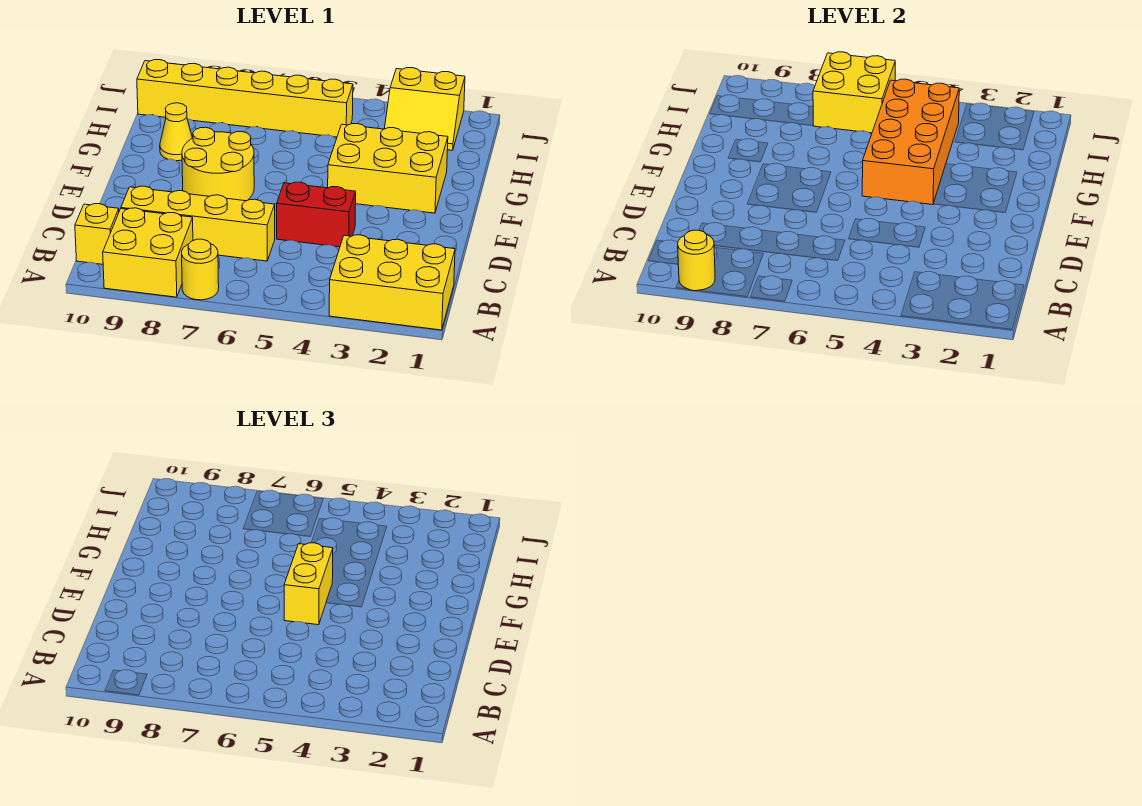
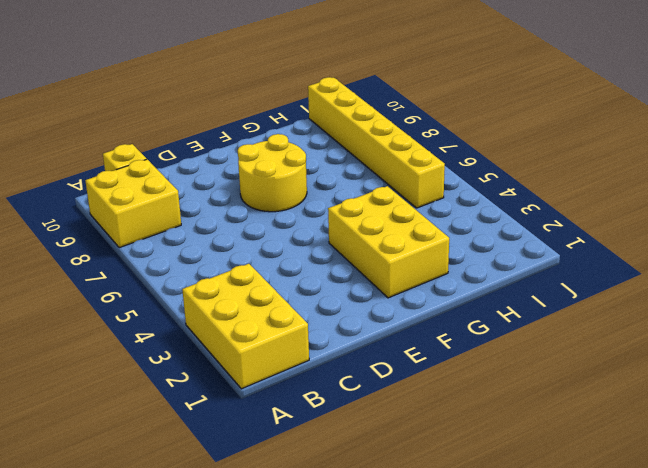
none -> yellow 1x1 round brick [182,239,219,300]
none -> yellow 1x4 brick [121,186,275,261]
none -> red 1x2 brick [277,182,356,247]

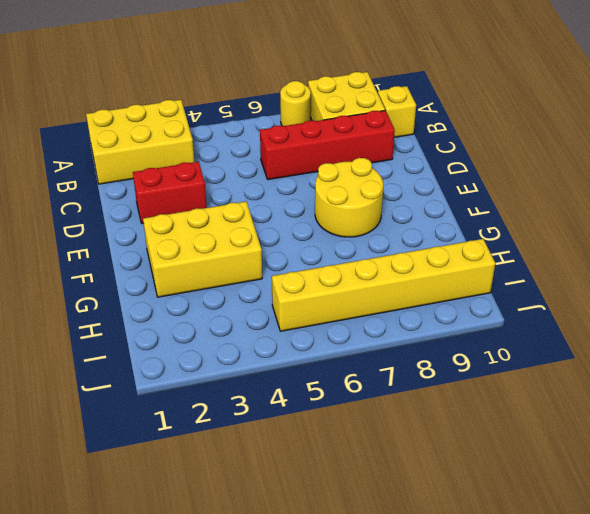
red 1x4 brick [260,110,395,180] -> yellow 1x4 brick [121,186,275,261]
red 1x2 brick [133,162,207,223] -> red 1x2 brick moved to [277,182,356,247]
none -> yellow 1x1 cone [160,103,192,161]
none -> yellow 2x2 slope [384,68,465,150]
none -> yellow 1x1 round brick [678,230,715,291]

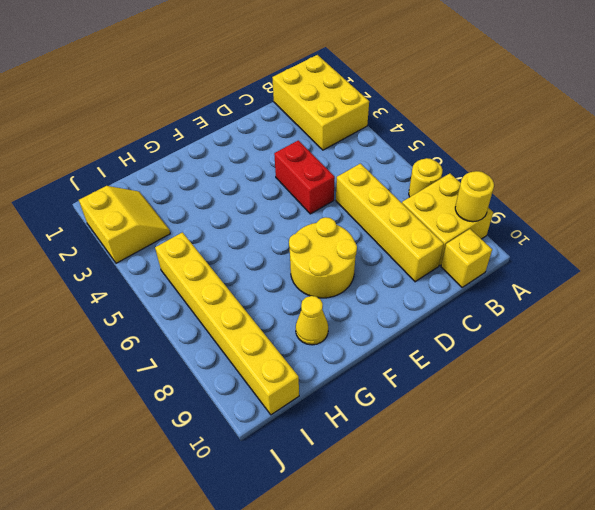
none -> yellow 2x3 brick [328,123,448,213]
none -> orange 2x4 brick [862,79,959,205]
none -> yellow 2x2 brick [813,52,895,133]

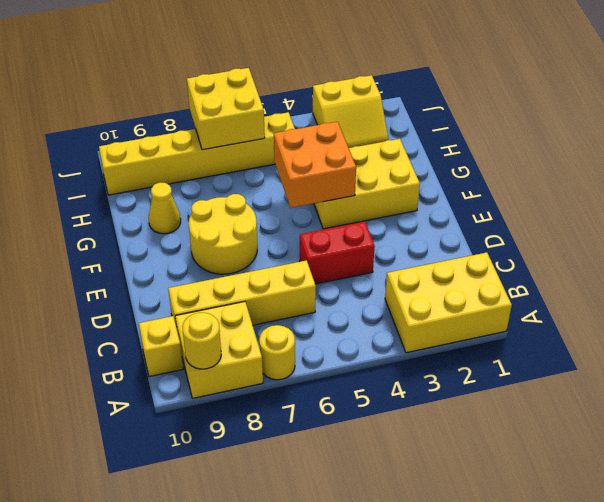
orange 2x2 brick [274,122,356,208] -> orange 2x4 brick [862,79,959,205]
none -> yellow 1x2 brick [284,543,333,625]

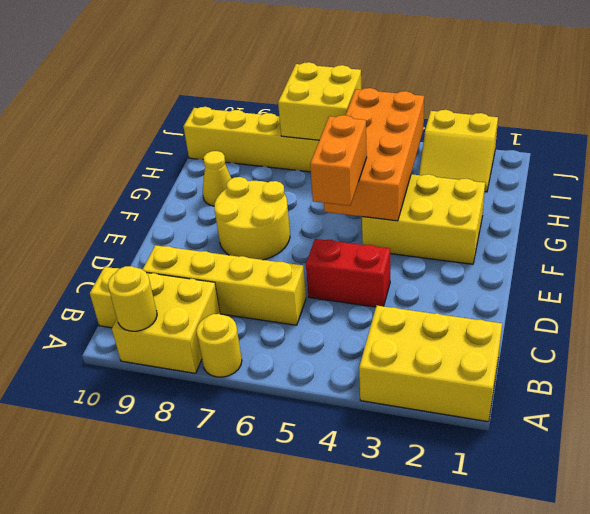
orange 1x2 brick [310,115,367,206] -> yellow 1x2 brick [284,543,333,625]

